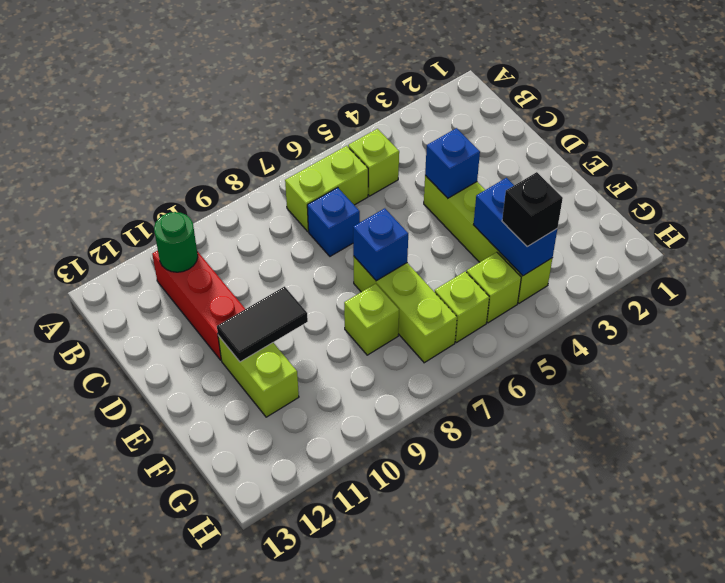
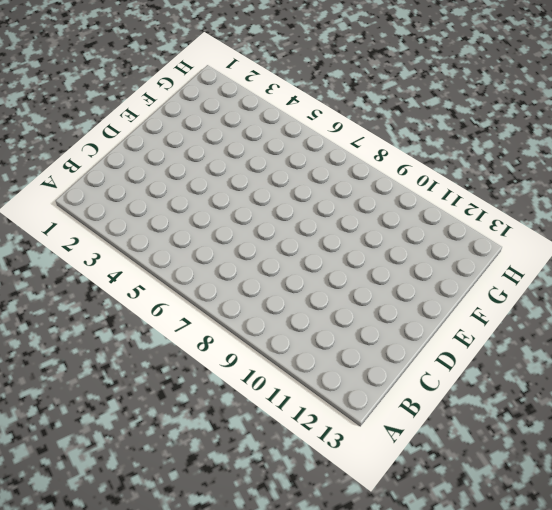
none -> lime 1x1 brick [348,129,399,196]
none -> lime 1x2 brick [285,146,368,231]
none -> red 1x3 brick [152,251,245,360]

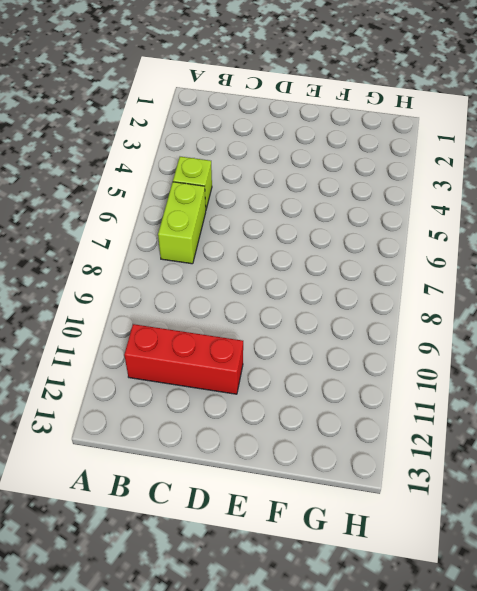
none -> blue 1x1 brick [307,188,360,256]
none -> lime 1x4 brick [424,176,552,303]
none -> lime 1x3 brick [353,256,457,363]

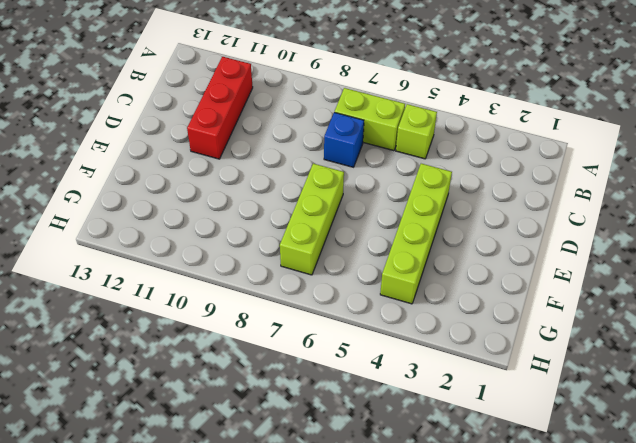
none -> lime 1x2 brick [218,336,299,417]
none -> lime 1x1 brick [344,284,399,355]
none -> lime 1x1 brick [467,252,521,323]

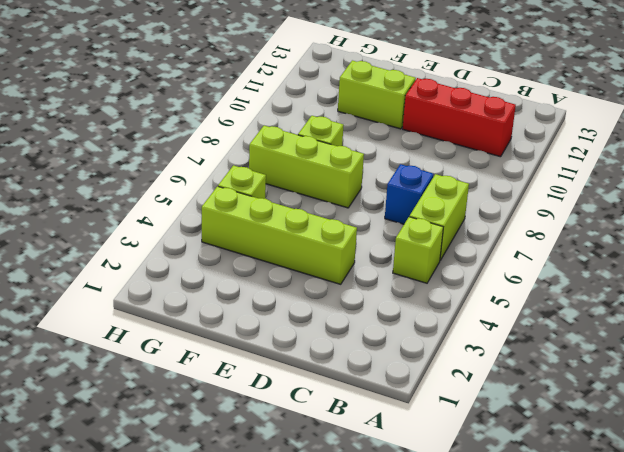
none -> lime 1x1 brick [435,271,489,343]
none -> green 1x1 round brick [154,212,198,272]
none -> blue 1x1 brick [425,128,480,198]

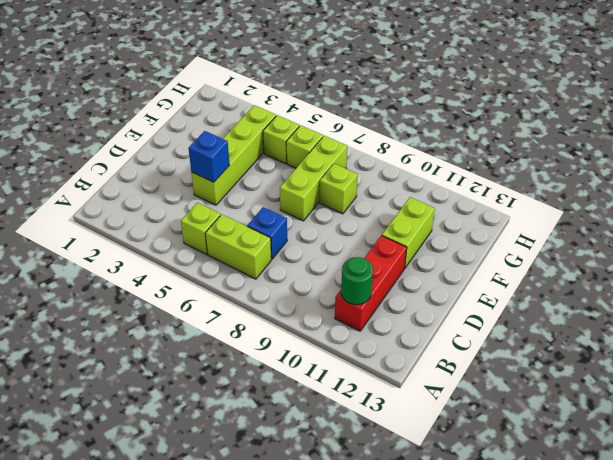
none -> blue 1x1 brick [353,208,408,281]
none -> black 1x2 tile [217,287,308,362]
none -> blue 1x2 brick [473,178,557,276]

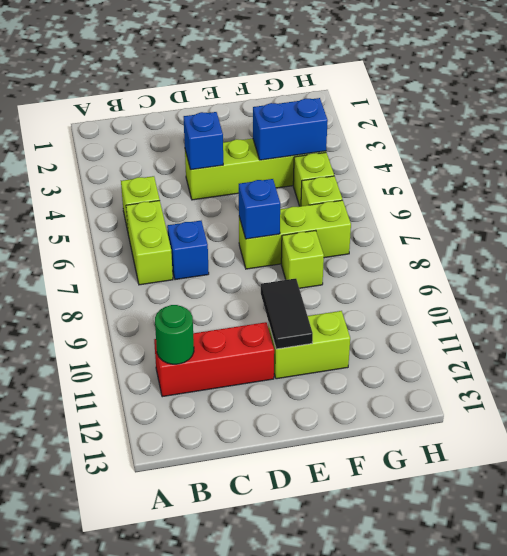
none -> black 1x1 brick [502,172,563,247]

